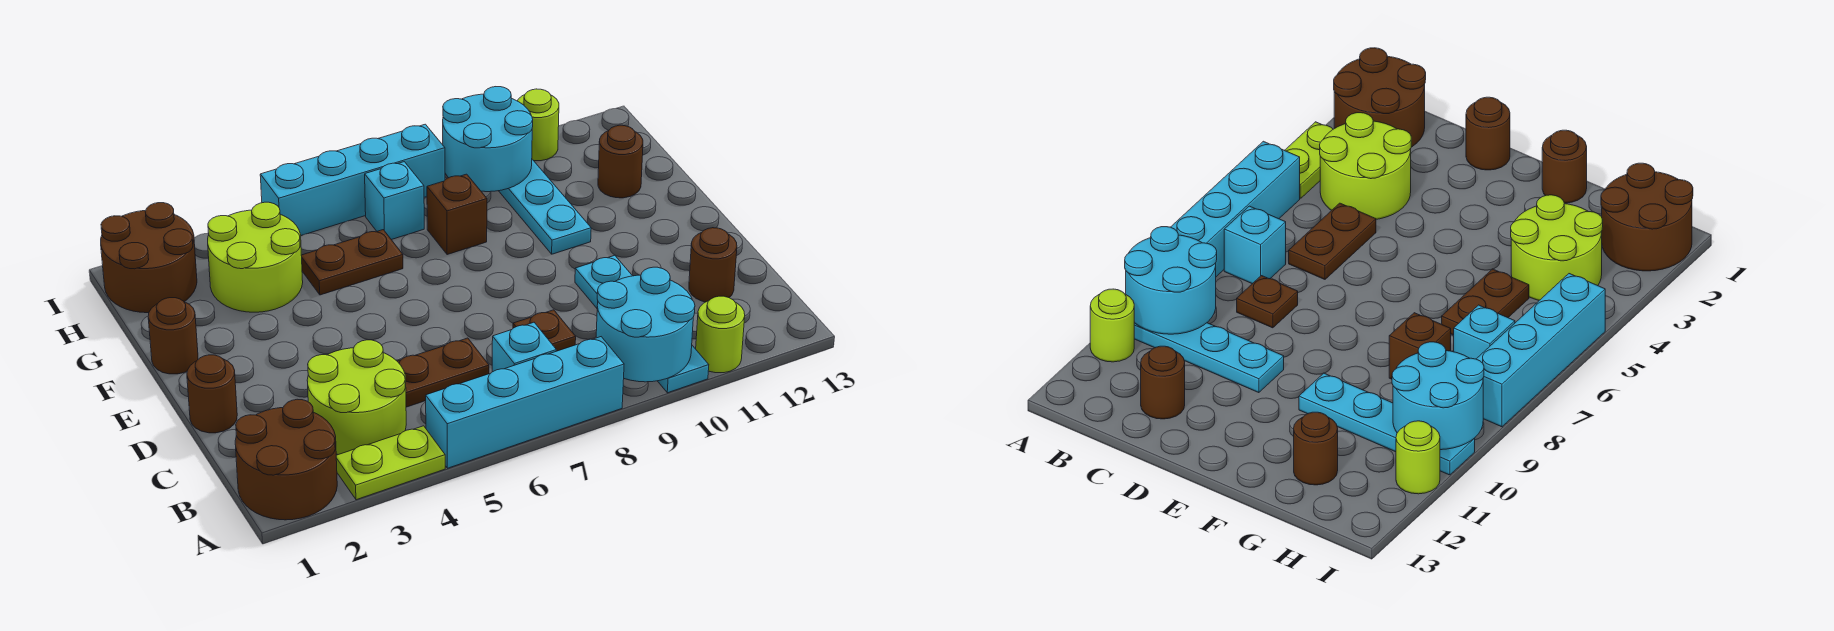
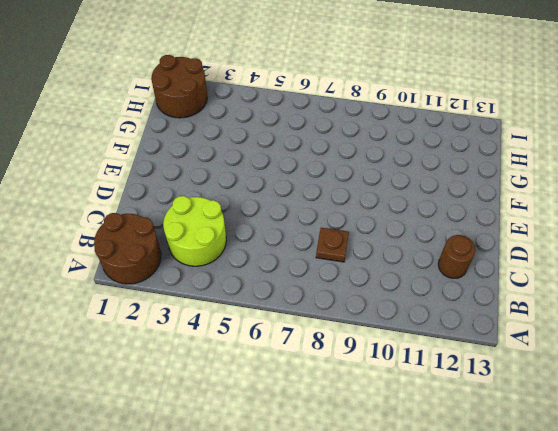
none -> lime 1x2 plate [336,426,445,500]
none -> cyan 1x4 brick [426,337,624,468]
none -> cyan 1x4 plate [575,255,709,393]

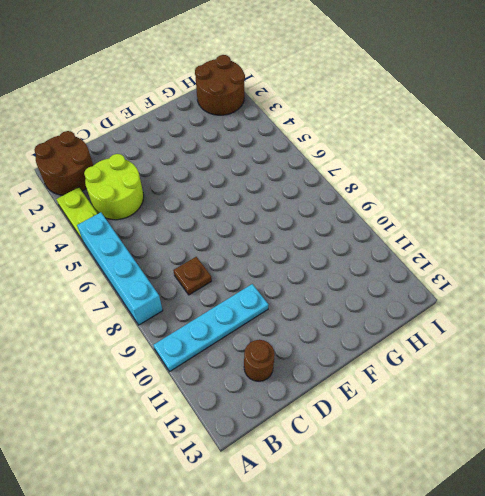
none -> lime 1x1 round brick [696,296,745,373]
none -> cyan 1x1 brick [492,322,556,372]
none -> brown 1x2 plate [397,338,489,407]

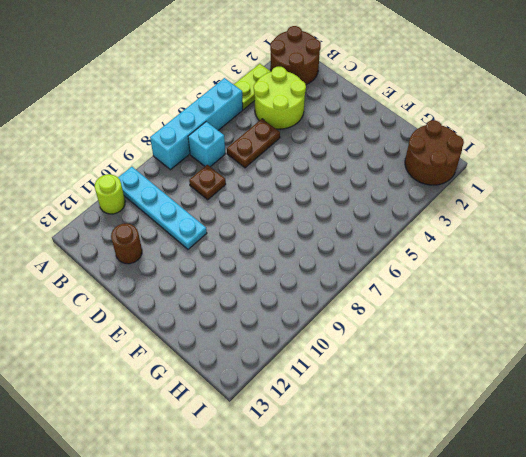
none -> brown 1x1 round brick [187,355,237,433]
none -> brown 1x1 round brick [148,298,198,374]
none -> cyan 1x4 plate [499,159,591,254]

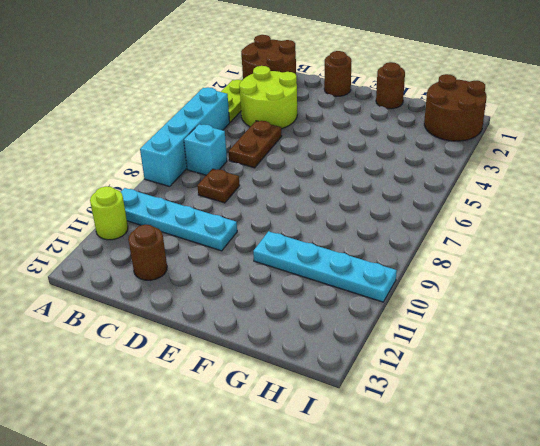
none -> lime 2x2 round brick [208,202,303,312]
none -> brown 1x2 plate [301,230,403,295]
none -> brown 1x1 brick [427,174,487,255]

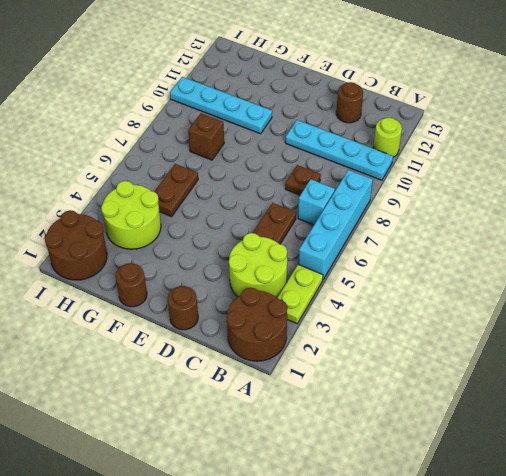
none -> brown 1x1 round brick [598,125,643,198]
none -> cyan 1x1 brick [365,162,424,240]
none -> cyan 1x4 brick [260,124,445,236]

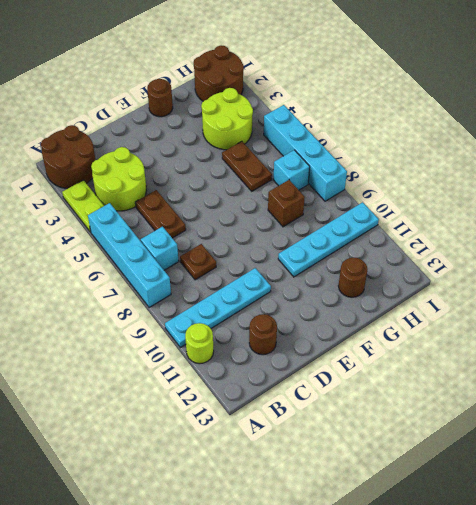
none -> brown 1x1 round brick [187,355,237,433]
none -> lime 1x1 round brick [518,89,559,161]
none -> cyan 2x2 round brick [596,267,695,382]

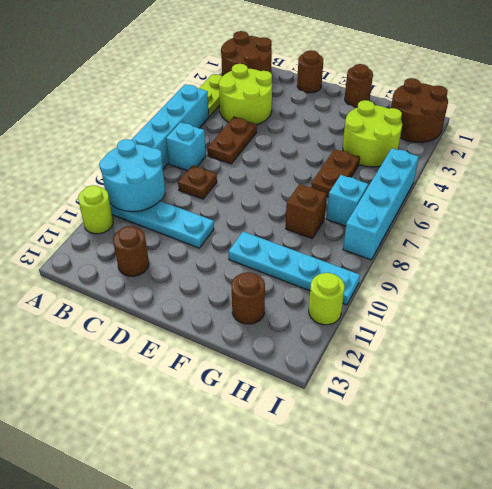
none -> cyan 2x2 round brick [443,87,533,192]

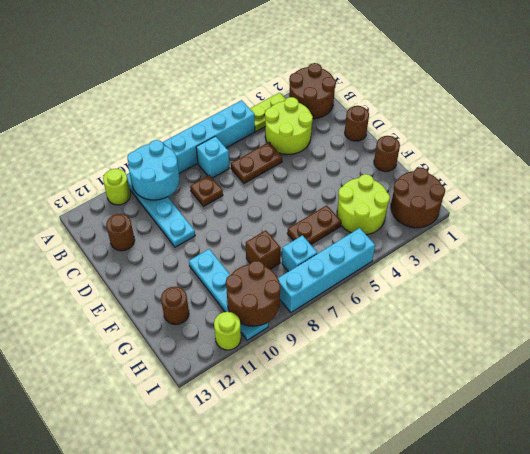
brown 2x2 round brick [226,261,281,326] -> cyan 2x2 round brick [443,87,533,192]

